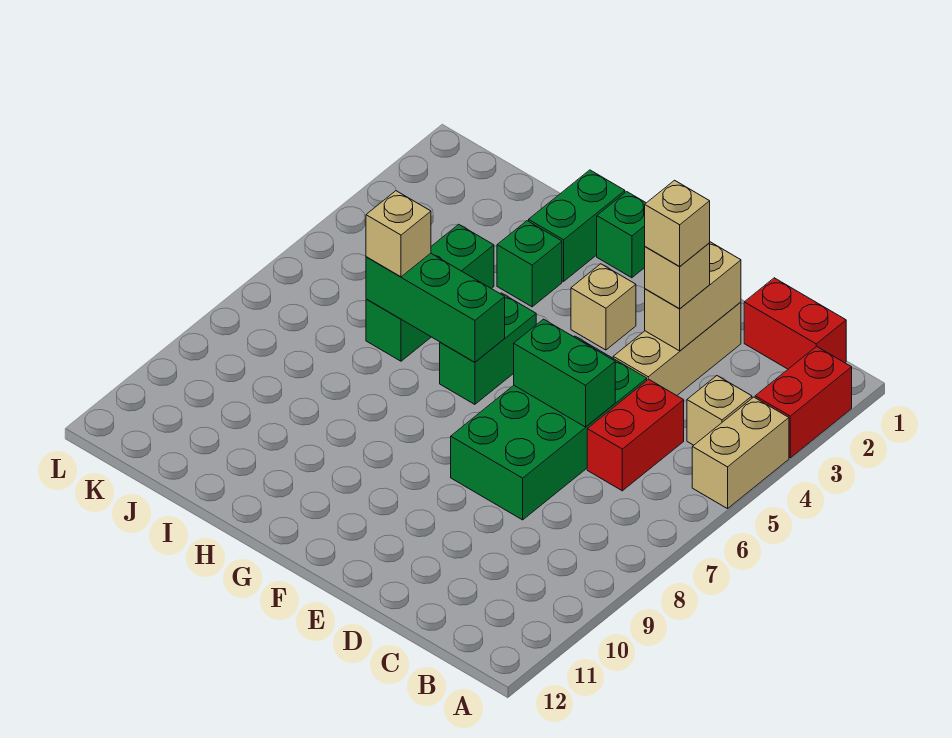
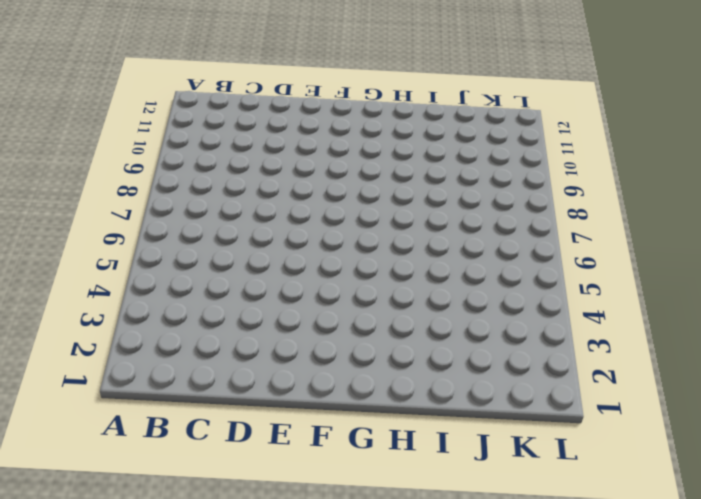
none -> red 1x2 brick [755,346,852,458]
none -> tan 1x2 brick [692,397,789,509]
none -> red 1x2 brick [744,278,846,369]

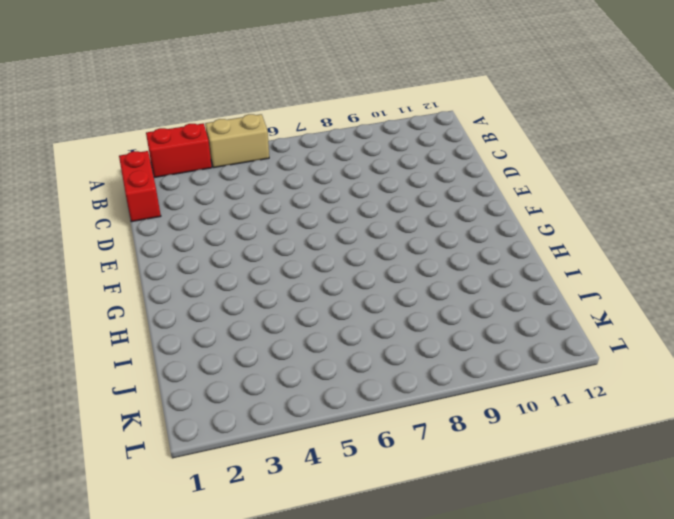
none -> tan 1x1 brick [687,376,752,445]
none -> red 1x2 brick [587,379,684,491]
none -> tan 1x3 brick [613,302,741,396]

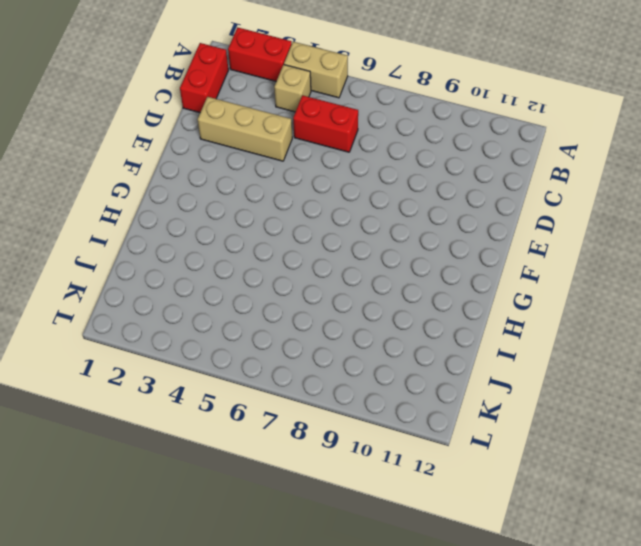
none -> green 2x4 brick [451,336,647,520]
none -> tan 1x1 brick [571,264,636,350]
none -> green 1x1 brick [597,192,646,278]

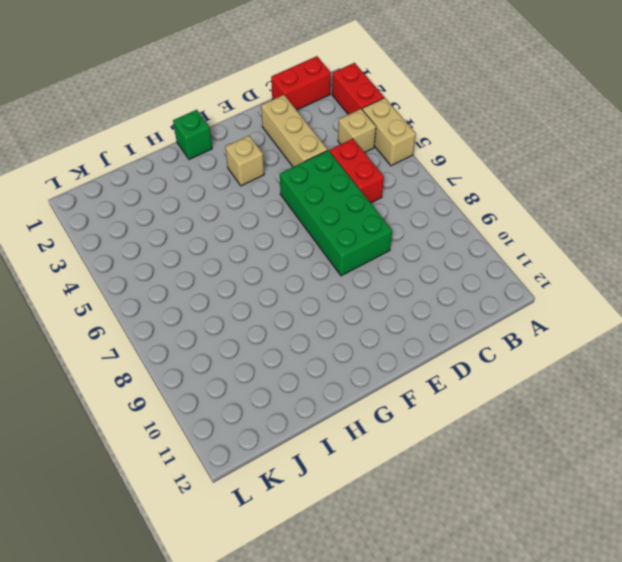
none -> green 1x2 brick [440,293,536,404]
none -> green 1x2 brick [529,170,625,281]
none -> green 1x1 brick [497,221,562,307]

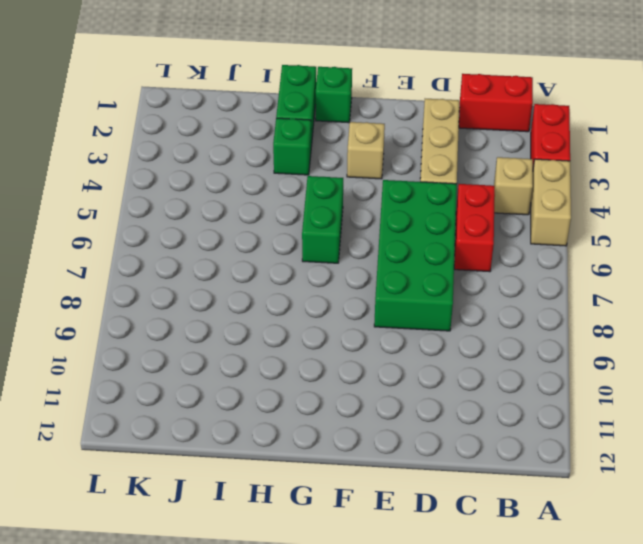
none -> green 1x3 brick [366,224,494,361]
none -> tan 1x2 brick [645,242,741,351]
none -> green 1x2 brick [514,319,615,427]

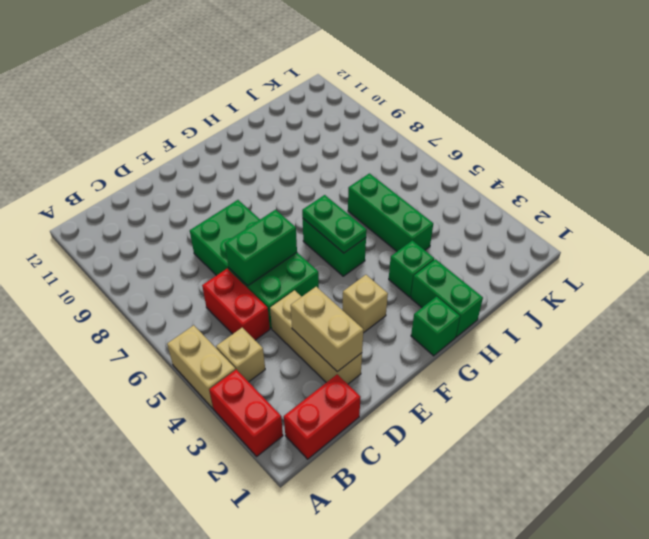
green 1x2 plate [302,195,367,253] -> green 1x3 brick [366,253,505,362]
none -> tan 1x1 brick [645,243,710,309]
none -> tan 1x1 brick [366,191,431,277]
none -> tan 1x1 brick [645,180,710,267]

